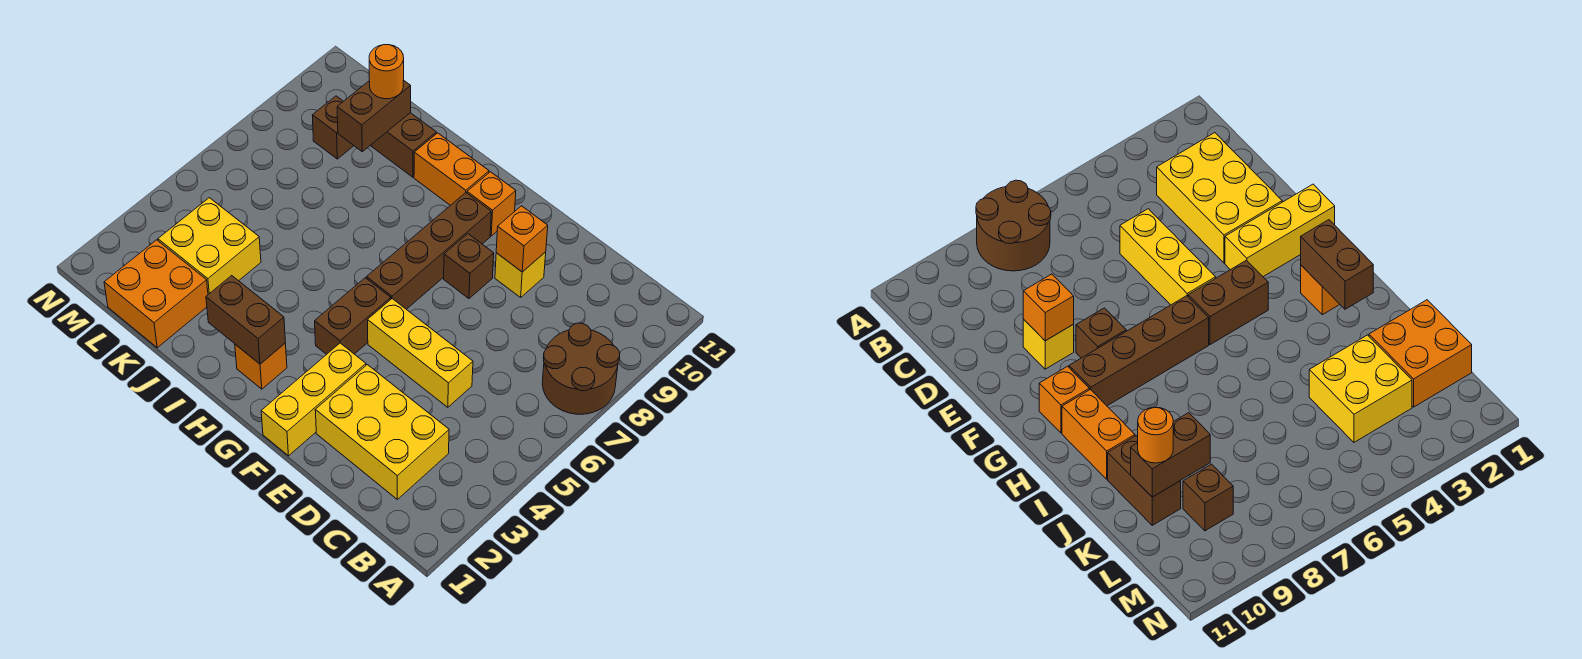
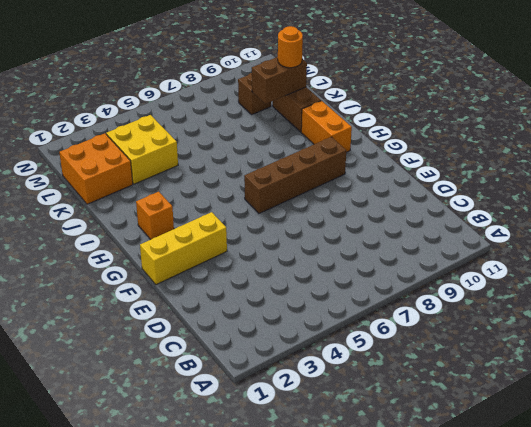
none -> brown 2x2 round brick [542,323,620,414]
none -> yellow 2x3 brick [315,365,449,499]
none -> yellow 1x3 brick [368,299,473,407]

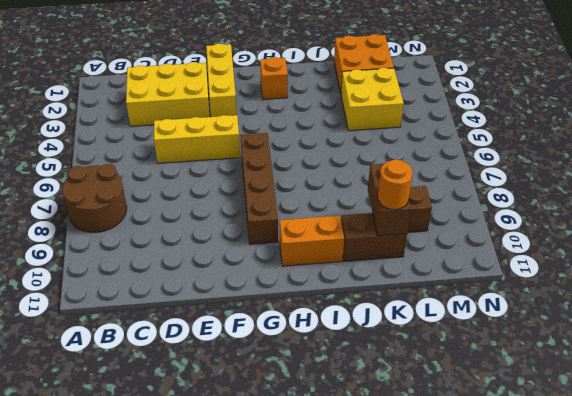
none -> yellow 1x1 brick [495,252,546,297]
none -> brown 1x1 brick [444,234,494,299]
none -> brown 1x2 brick [315,278,391,354]

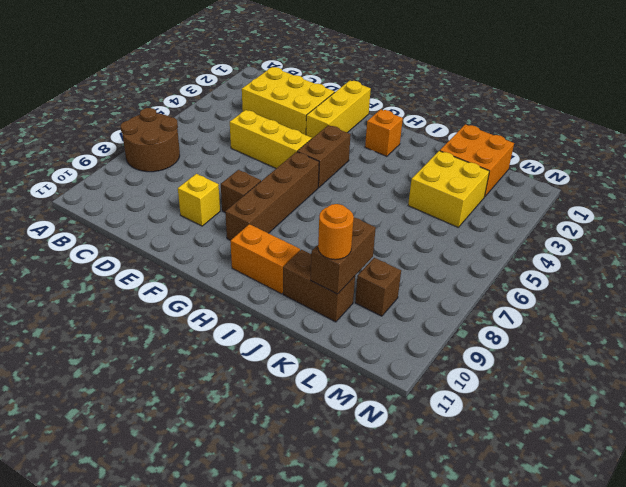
none -> orange 1x1 brick [467,172,516,236]
none -> orange 1x1 brick [496,206,548,272]
none -> brown 1x2 brick [206,276,285,364]

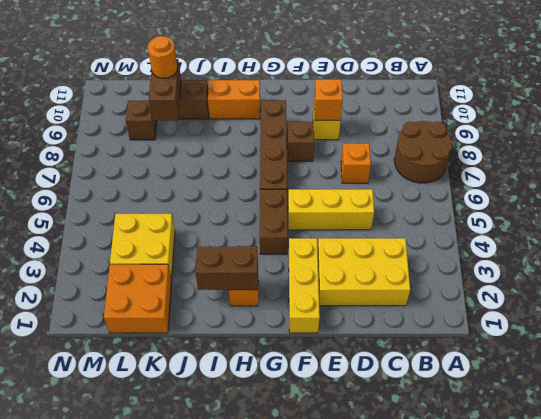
orange 1x1 brick [341,143,371,183] -> orange 1x1 brick moved to [467,172,516,236]

